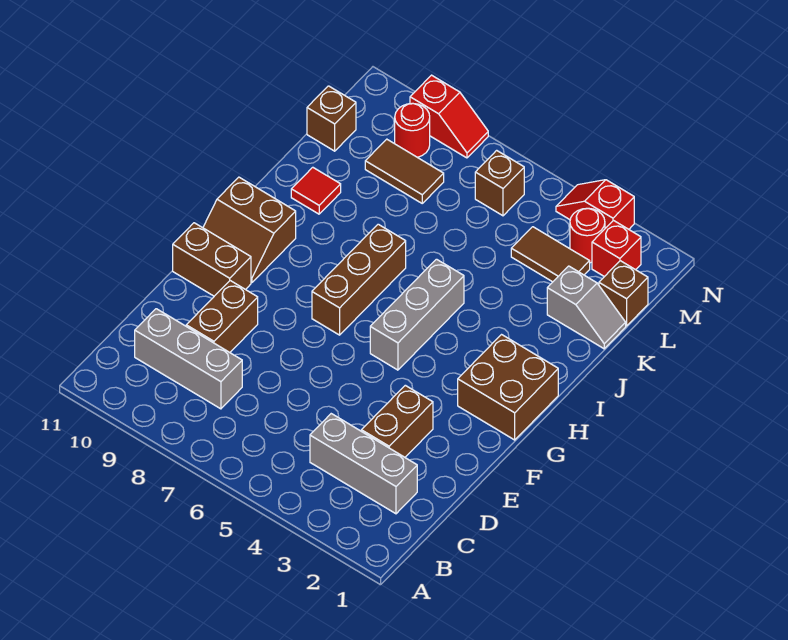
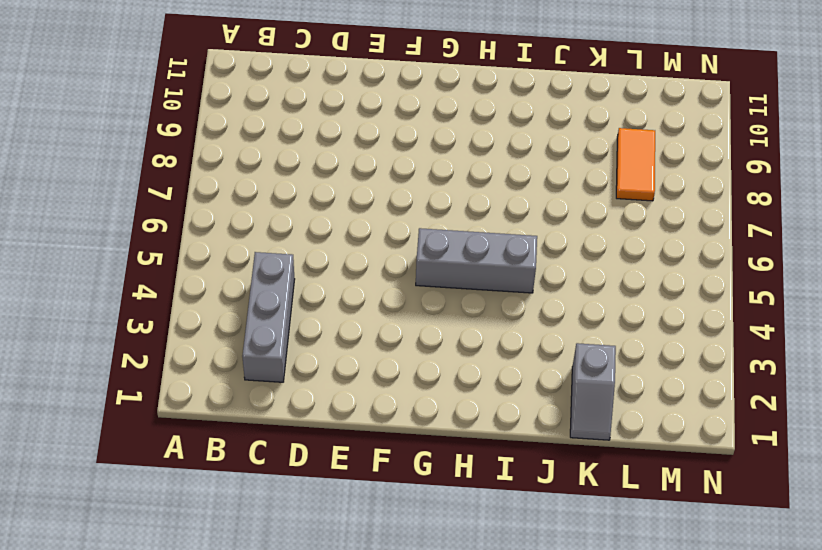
orange 1x2 tile [616,128,655,201] -> brown 1x2 tile [365,139,444,203]
none -> grey 1x3 brick [135,309,242,409]
none -> brown 1x2 brick [361,385,433,457]
none -> brown 1x2 brick [186,281,258,352]

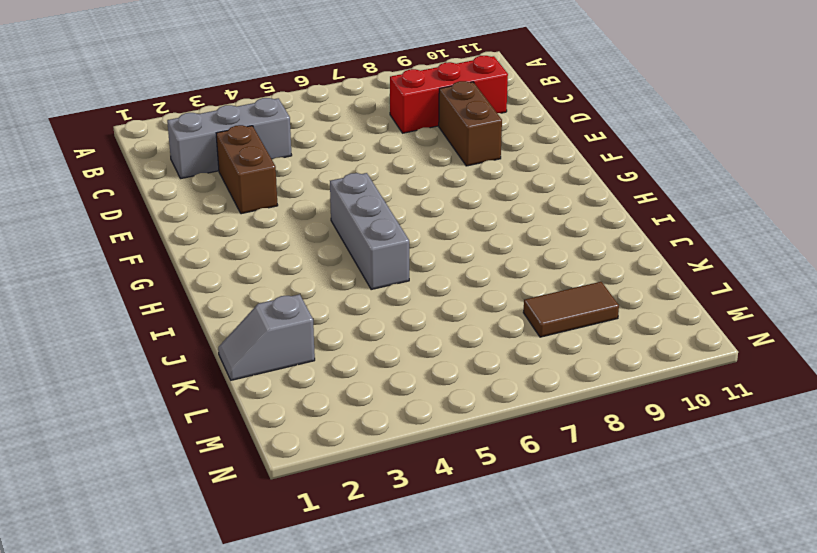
red 1x3 brick [390,56,508,133] -> grey 1x3 brick [135,309,242,409]
none -> brown 1x2 brick [173,223,251,296]
none -> brown 2x2 brick [458,335,558,440]
none -> brown 1x3 brick [312,224,406,335]

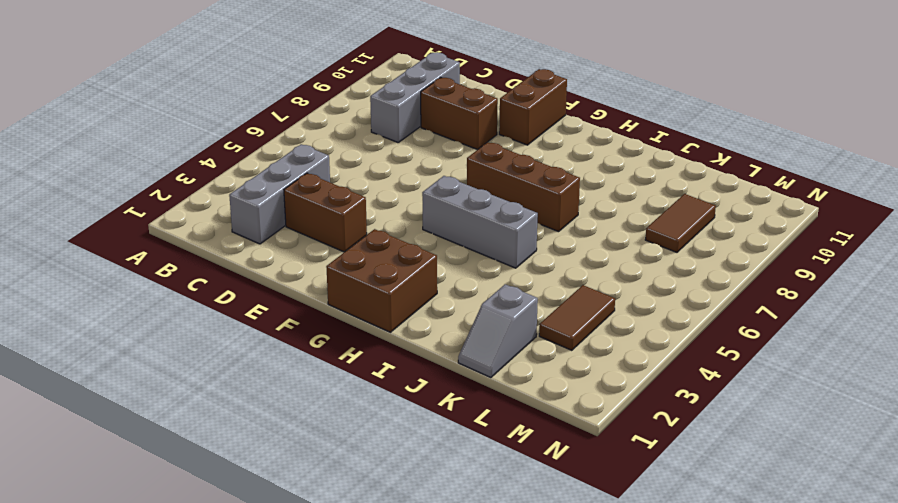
none -> brown 2x2 slope [203,177,296,283]
none -> red 1x1 tile [291,167,341,214]
none -> brown 1x1 brick [599,261,648,326]

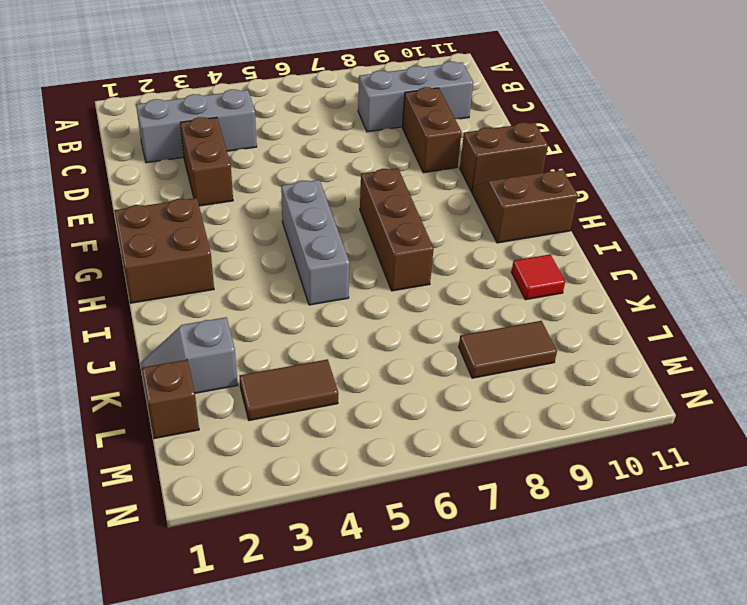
none -> brown 1x1 brick [307,86,356,151]
none -> red 1x1 brick [592,220,641,277]
none -> red 1x1 round brick [570,208,605,263]

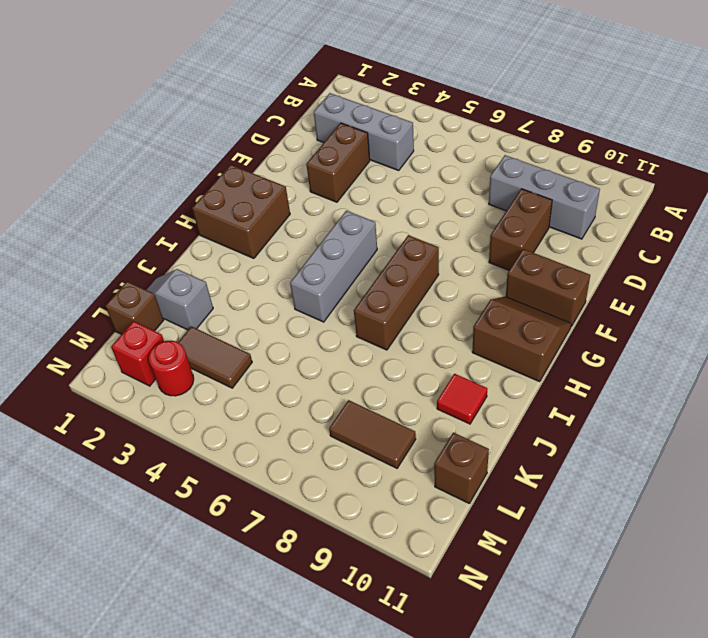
none -> brown 1x1 brick [475,150,524,216]
none -> red 1x1 round brick [395,103,430,157]
none -> red 1x2 slope [556,180,634,229]

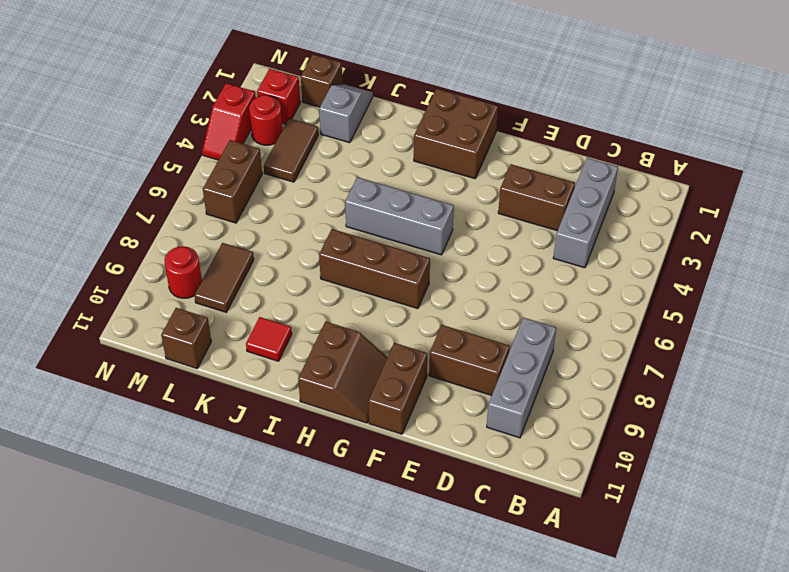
brown 1x2 brick [203,140,262,223] -> brown 1x1 brick [475,150,524,216]
none -> red 1x2 slope [410,75,488,158]

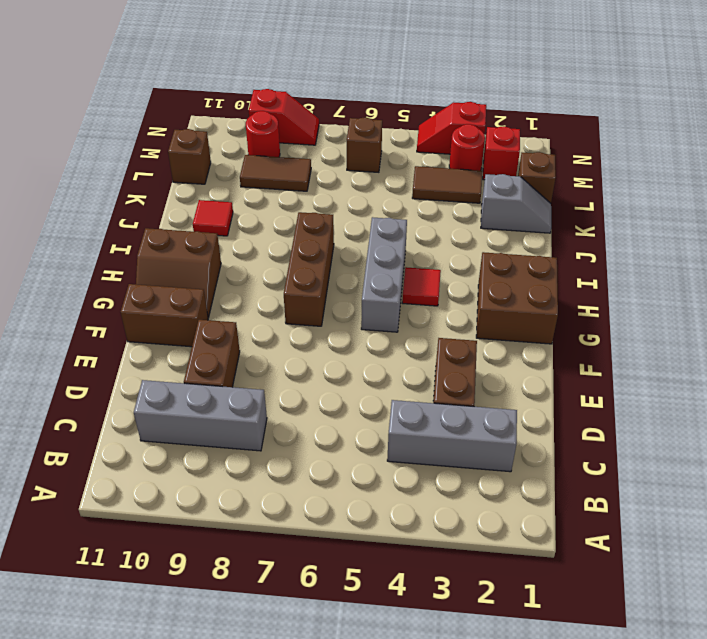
red 1x1 tile [402,267,441,306] -> none

